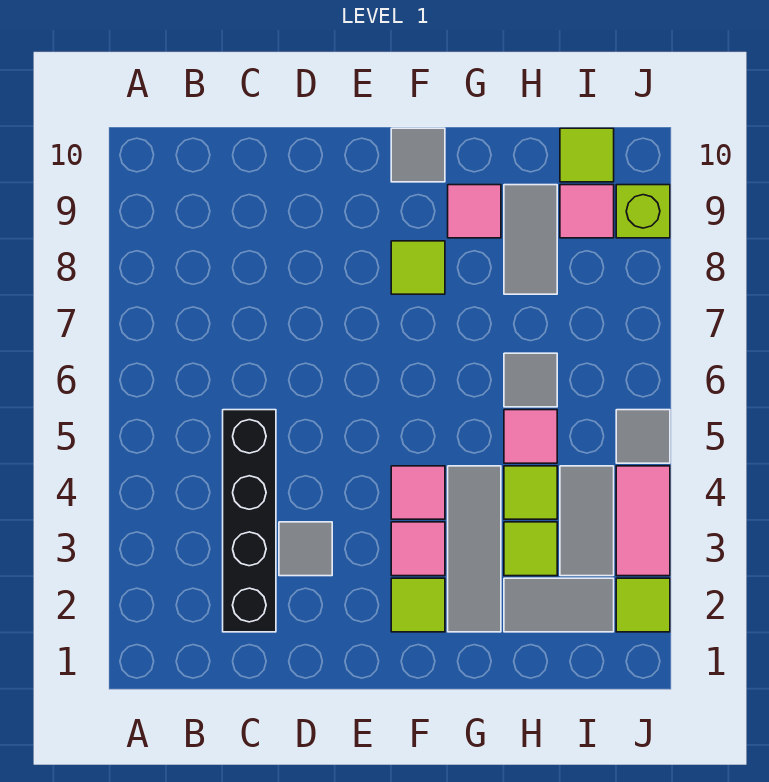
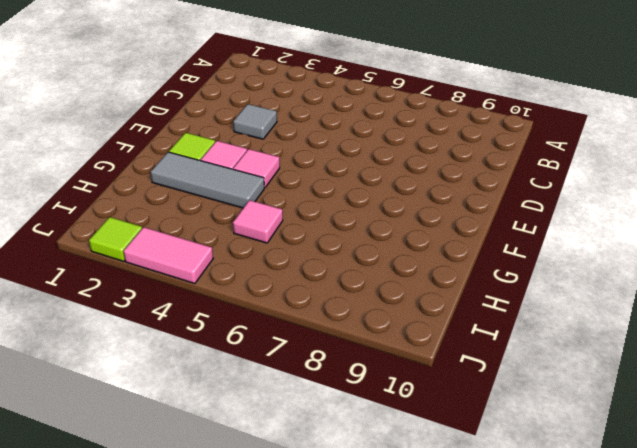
none -> black 1x4 brick [223,410,276,632]
none -> lime 1x1 tile [391,241,445,294]
none -> grey 1x1 tile [391,128,445,182]

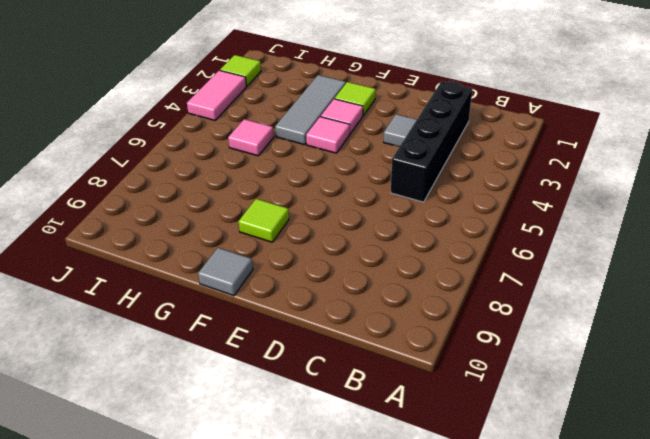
none -> pink 1x1 tile [448,185,501,238]
none -> grey 1x2 tile [504,578,614,632]
none -> lime 1x1 tile [504,522,557,576]

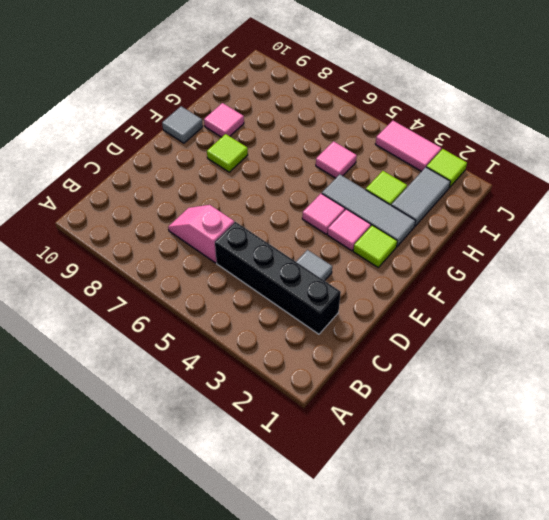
pink 1x2 slope [168,205,234,263] -> none
none -> lime 1x1 tile [504,466,557,519]
none -> grey 1x1 tile [504,353,557,407]
none -> grey 1x2 tile [504,185,557,294]

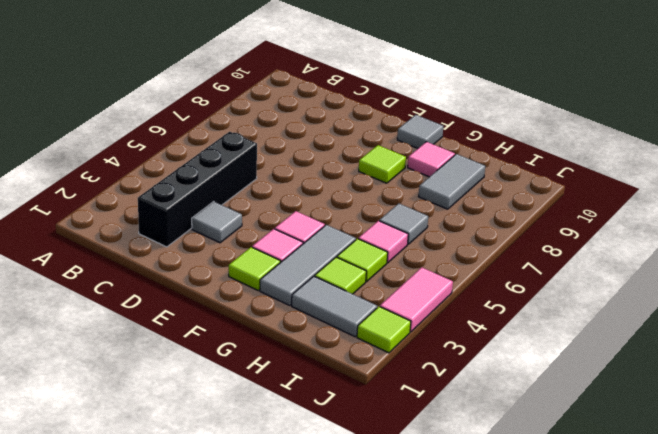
none -> grey 1x2 tile [560,466,614,576]
none -> pink 1x1 tile [560,185,614,238]
none -> lime 1x1 tile [560,128,614,182]

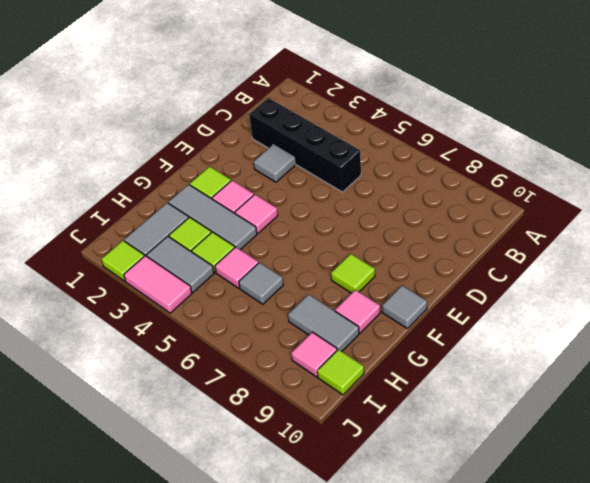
none -> grey 1x1 tile [616,410,670,463]
none -> lime 1x1 brick [616,185,670,238]

